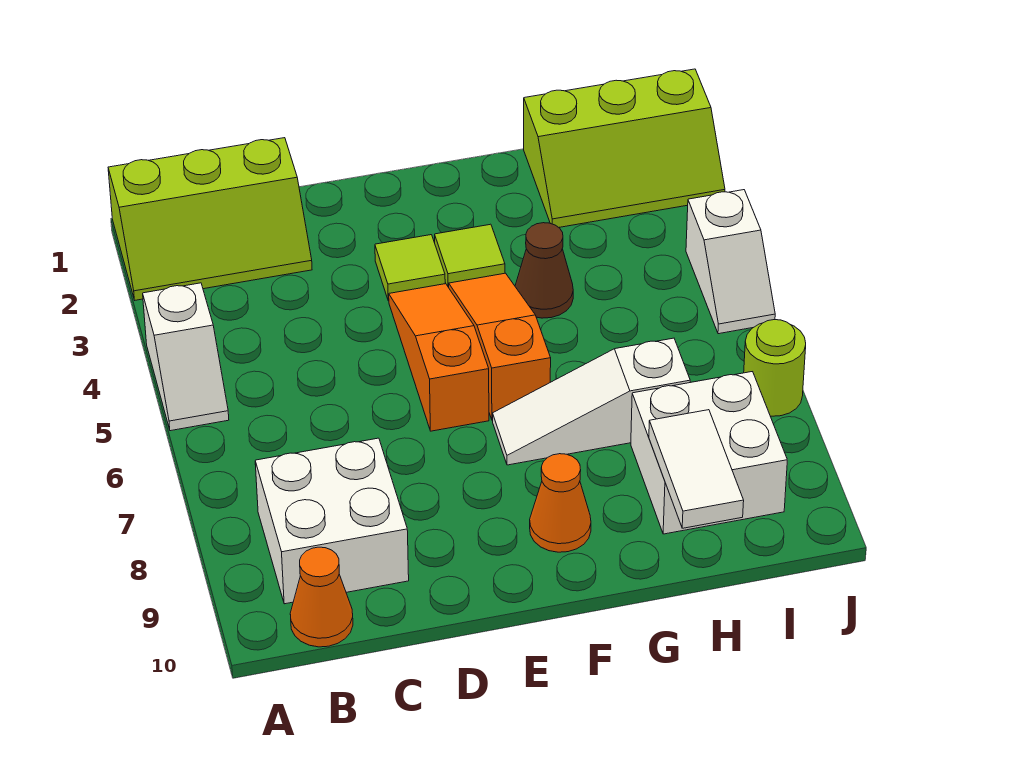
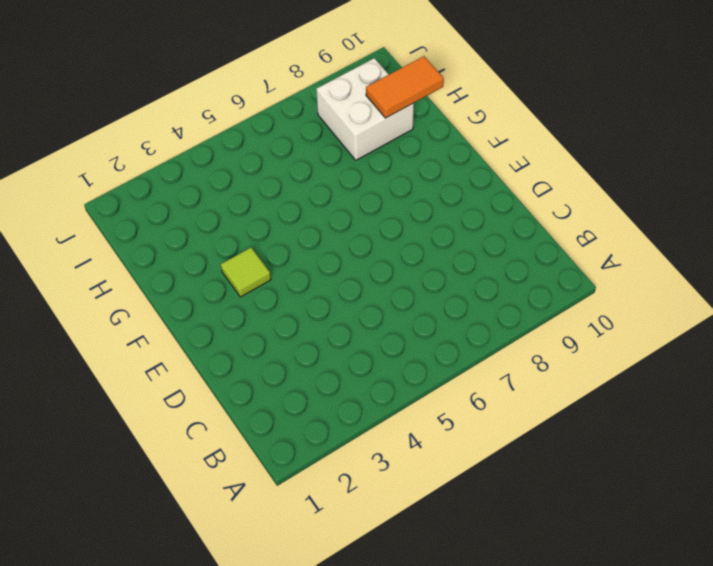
orange 1x2 tile [366,56,444,118] -> white 1x2 tile [649,410,744,528]
none -> lime 2x3 slope [108,138,312,300]
none -> white 1x2 slope [143,283,229,431]
none -> white 2x2 brick [255,438,409,604]

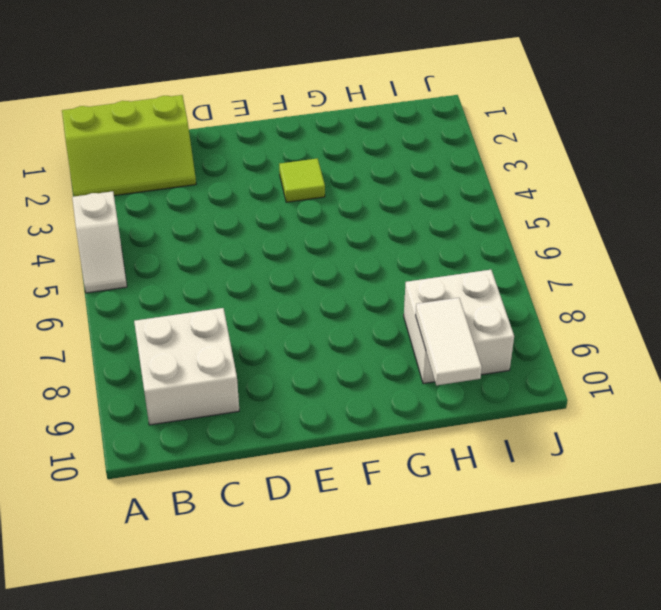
none -> orange 1x1 cone [290,547,353,647]
none -> lime 1x1 tile [375,235,445,301]
none -> orange 1x3 slope [389,283,489,431]

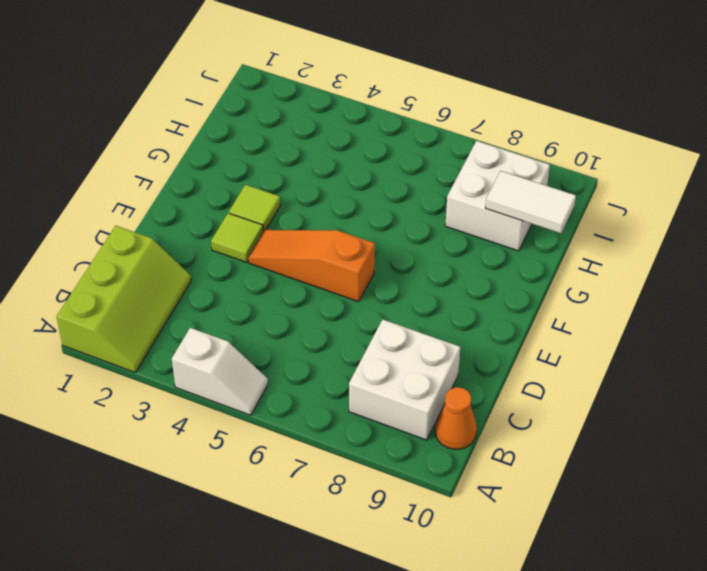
none -> orange 1x3 slope [449,273,551,420]
none -> white 1x3 slope [493,338,690,465]
none -> orange 1x1 cone [530,454,591,552]

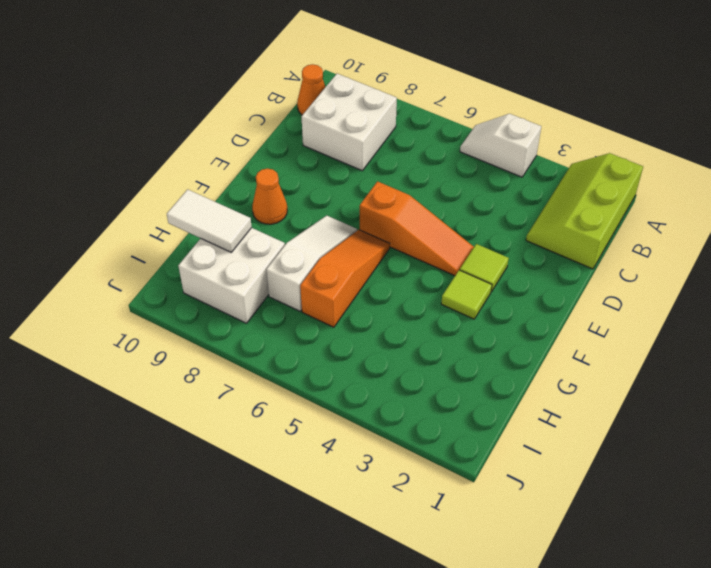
orange 1x3 slope [300,230,390,327] -> orange 1x3 slope turned to [449,273,551,420]
none -> brown 1x1 cone [515,223,573,318]
none -> lime 2x3 slope [524,69,725,227]
none -> white 1x2 slope [686,190,775,334]

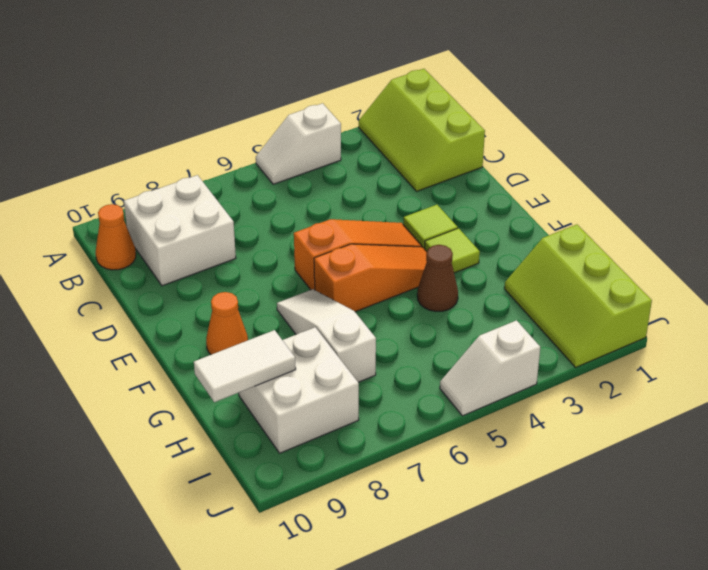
none -> lime 1x1 round brick [744,320,806,416]

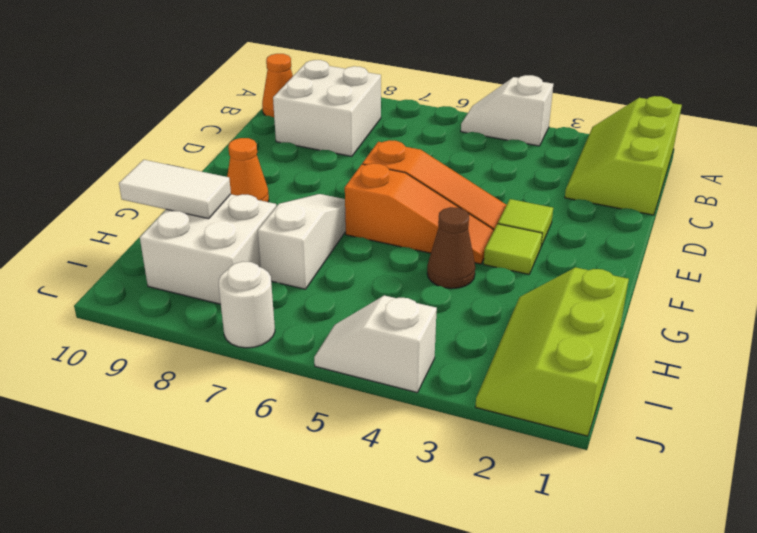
white 1x1 round brick [219,262,275,348] -> lime 1x1 round brick [744,320,806,416]

